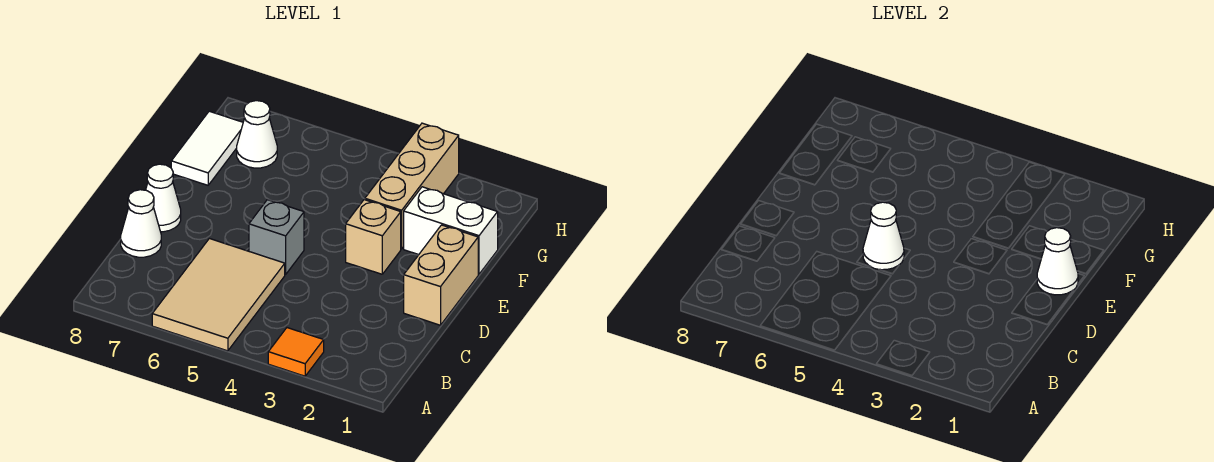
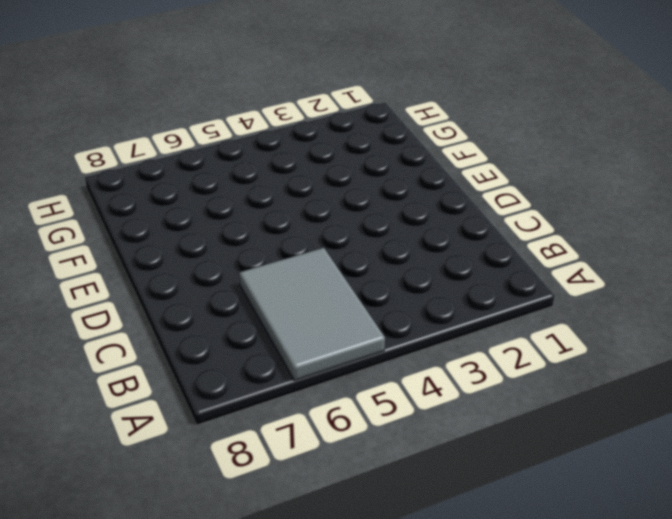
grey 2x3 tile [239,248,385,381] -> tan 2x3 tile [152,239,285,351]
none -> orange 1x1 tile [268,328,324,376]
none -> white 1x1 cone [121,190,161,257]
none -> tan 1x2 brick [404,225,478,325]

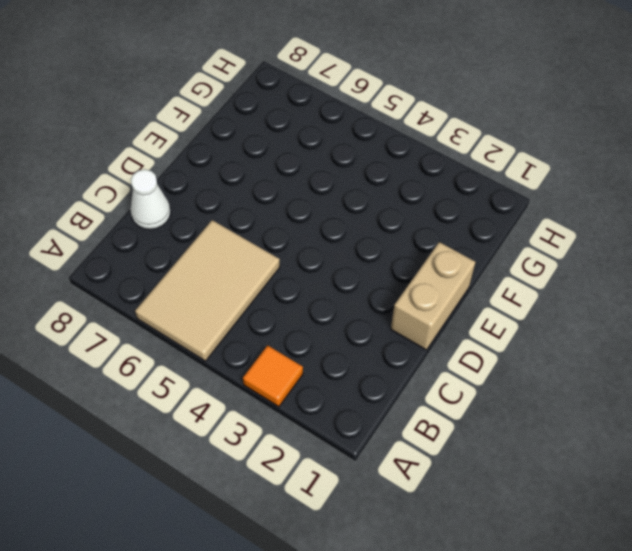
none -> grey 1x1 brick [249,200,304,274]
none -> white 1x1 cone [146,164,181,232]
none -> tan 1x1 brick [346,200,401,274]

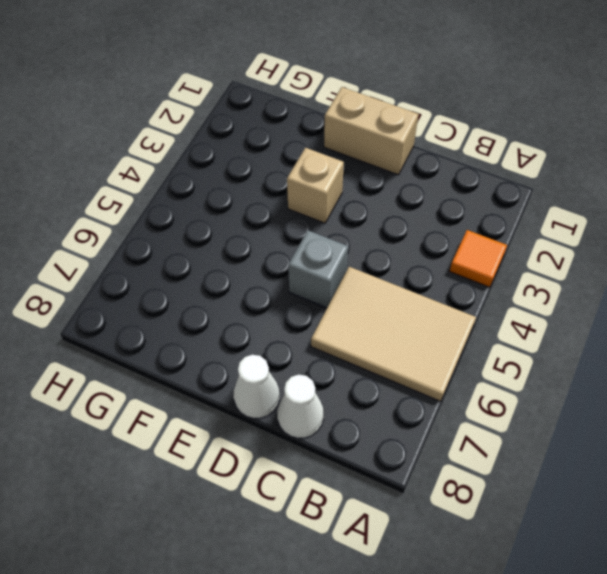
none -> white 1x2 brick [404,187,498,274]
none -> tan 1x3 brick [365,123,459,249]
none -> white 1x2 tile [171,111,243,185]

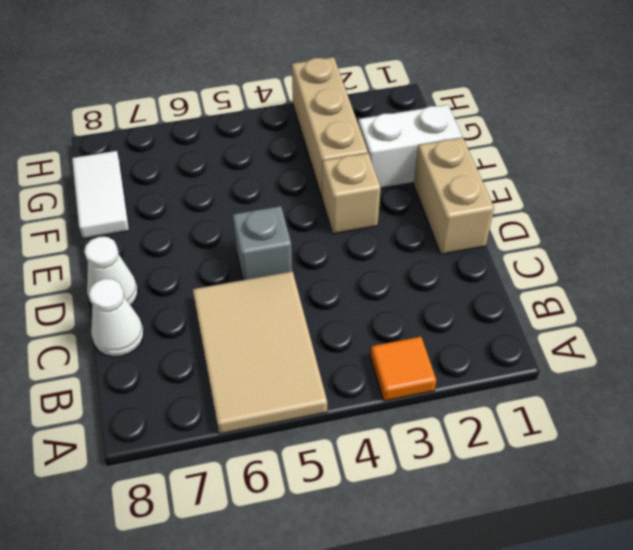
none -> white 1x1 cone [237,101,277,168]
none -> white 1x1 cone [863,202,904,270]
none -> white 1x1 cone [1037,228,1078,295]

